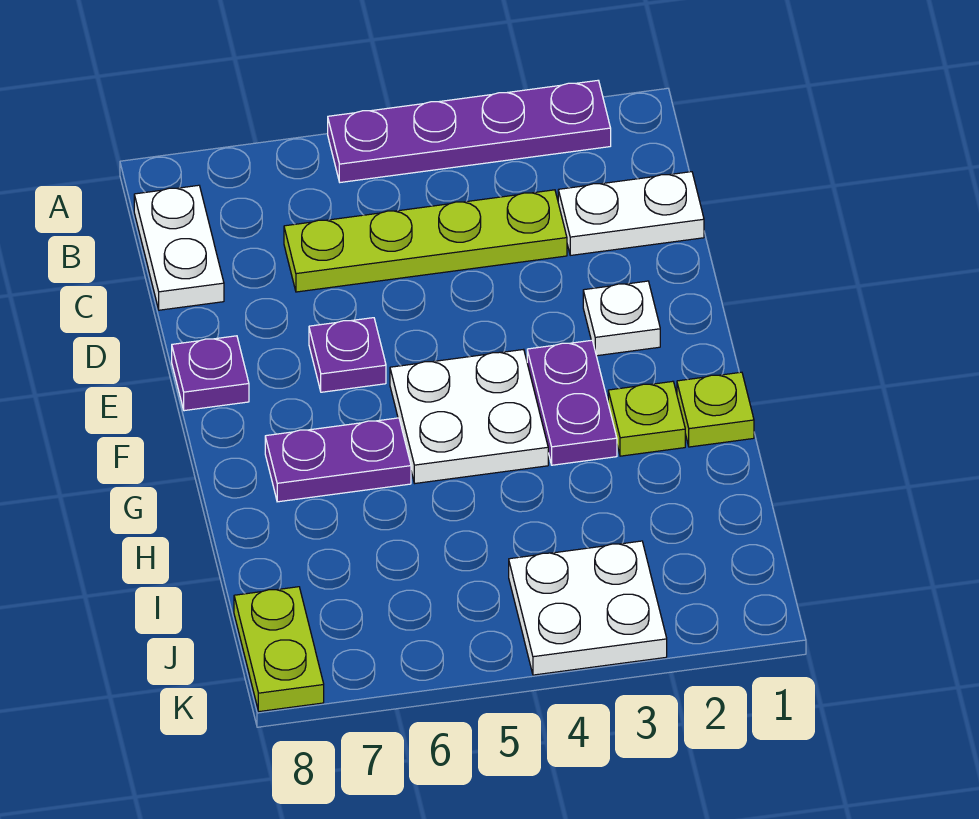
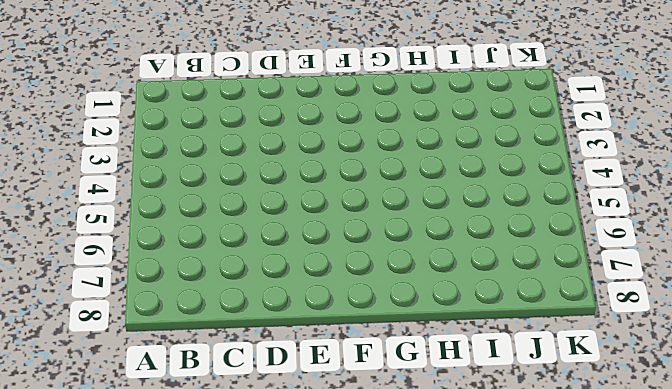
none -> purple 1x4 plate [328,81,611,182]
none -> white 1x2 plate [134,185,224,310]
none -> white 1x2 plate [558,172,704,255]

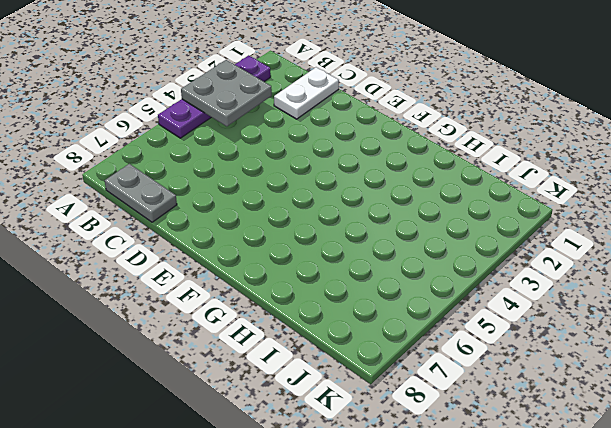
grey 2x2 plate [181,60,272,126] -> none
grey 1x2 plate [105,164,177,222] -> white 1x2 plate [134,185,224,310]
none -> lime 1x4 plate [284,190,567,292]
none -> white 1x1 plate [583,281,660,356]
none -> purple 1x1 plate [309,318,386,392]

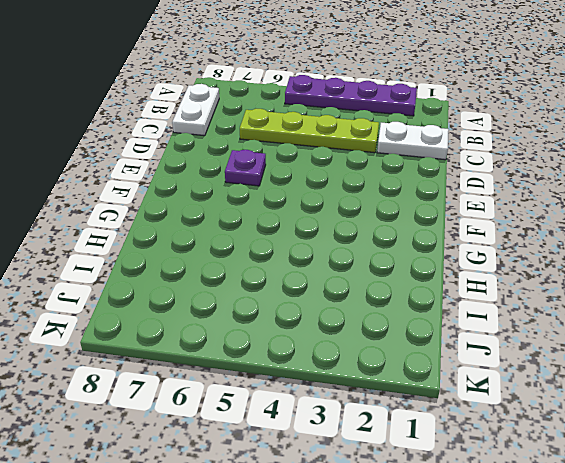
none -> white 1x1 plate [583,281,660,356]
none -> purple 1x1 plate [172,336,249,411]
none -> purple 1x2 plate [527,340,617,465]

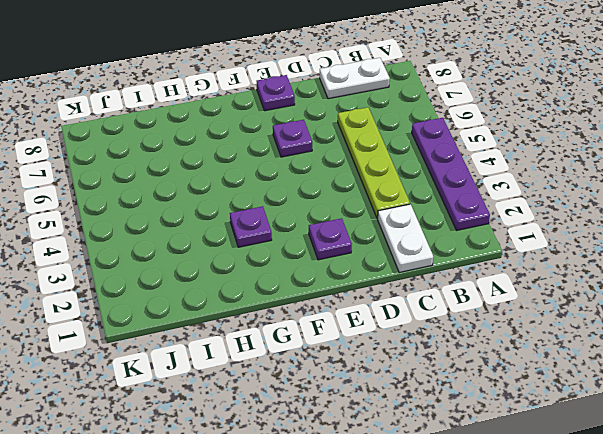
purple 1x1 plate [309,218,352,260] -> white 1x1 plate [583,281,660,356]
purple 1x1 plate [230,206,272,247] -> purple 1x2 plate [527,340,617,465]
none -> white 2x2 plate [390,349,548,483]
none -> lime 1x1 plate [677,372,754,447]
none -> lime 1x1 plate [608,381,685,456]

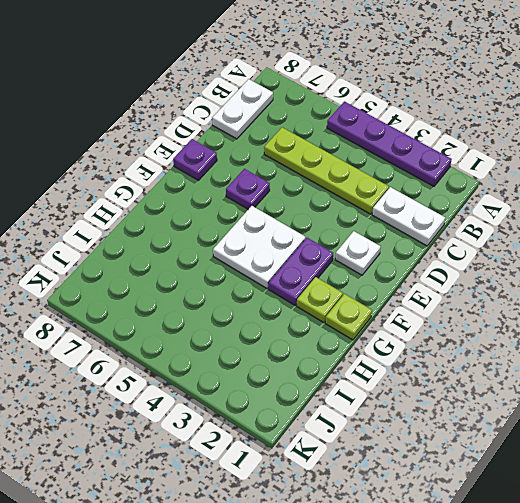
none -> purple 1x2 plate [265,418,411,502]
none -> white 2x2 plate [509,541,667,675]
none -> lime 1x2 plate [234,587,324,712]

